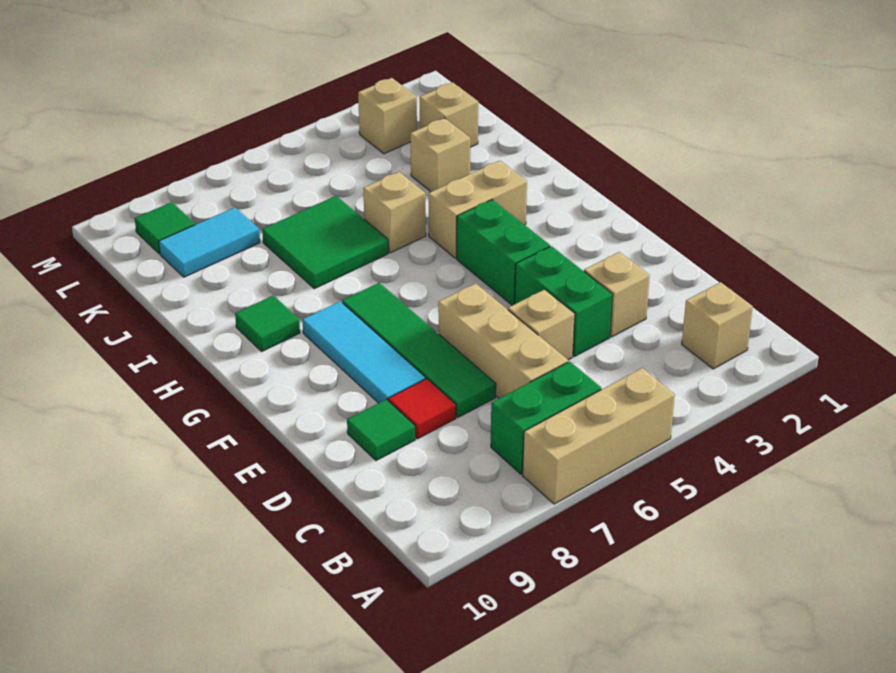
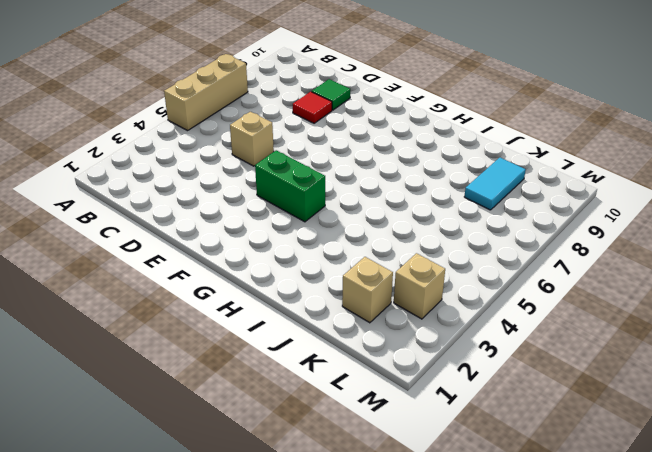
none -> tan 1x1 brick [682,282,753,369]
none -> green 1x2 brick [491,362,601,474]
none -> tan 1x3 brick [438,283,568,398]

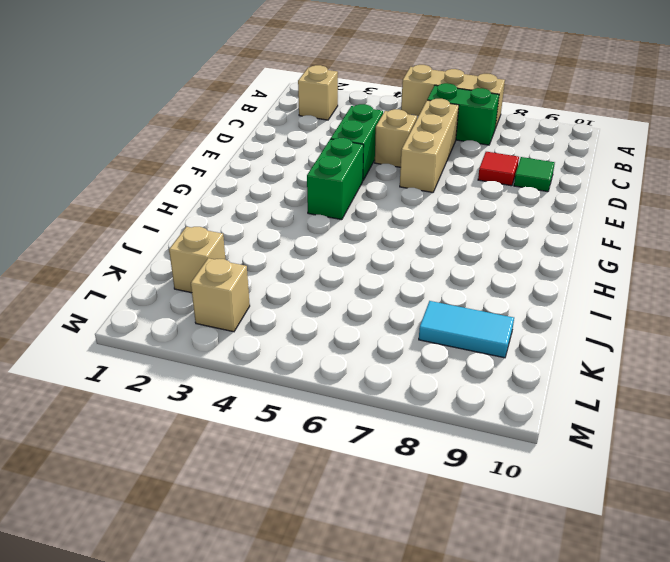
none -> tan 1x1 brick [584,252,650,337]
none -> green 1x4 tile [342,283,496,417]
none -> cyan 1x3 tile [302,301,425,403]

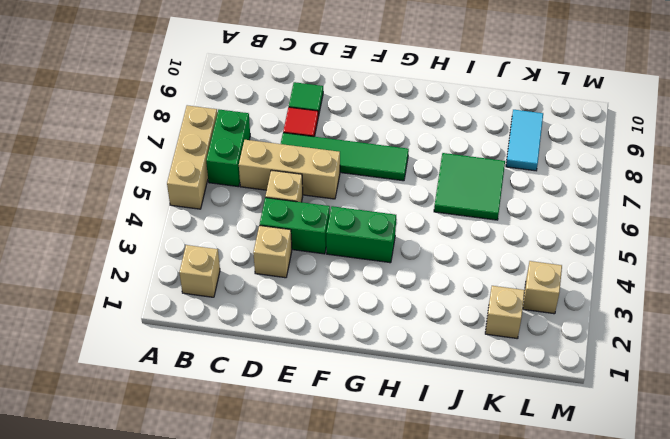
none -> cyan 1x3 tile [302,301,425,403]
none -> tan 1x2 brick [428,160,527,258]
none -> green 1x1 tile [235,295,300,351]

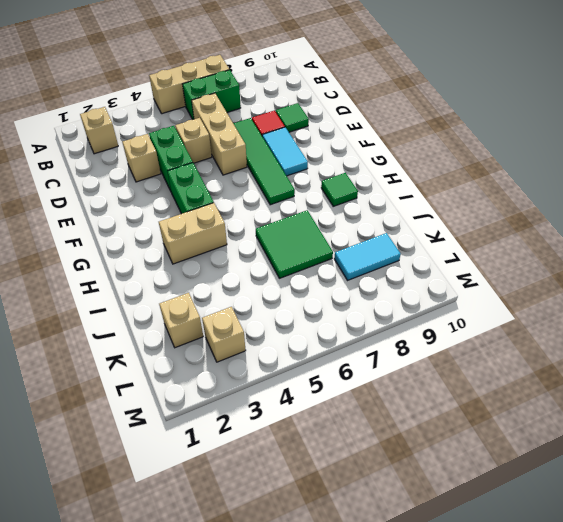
cyan 1x2 tile [262,127,308,176] -> cyan 1x3 tile [302,301,425,403]
none -> tan 1x1 brick [363,172,426,253]
none -> tan 1x1 brick [410,118,470,192]
none -> green 1x1 tile [135,202,195,254]

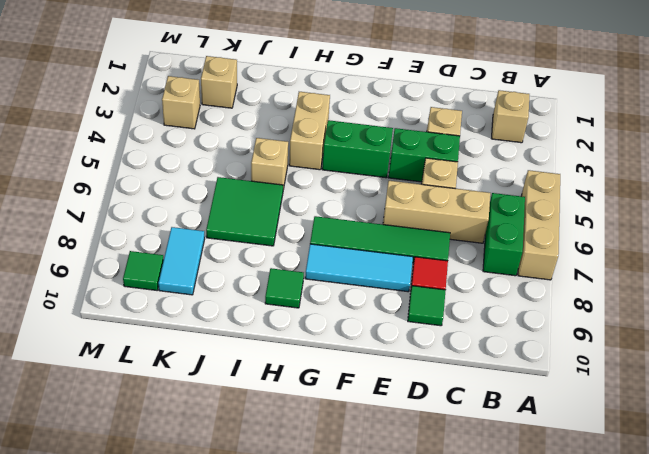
none -> tan 1x1 brick [410,118,470,192]

